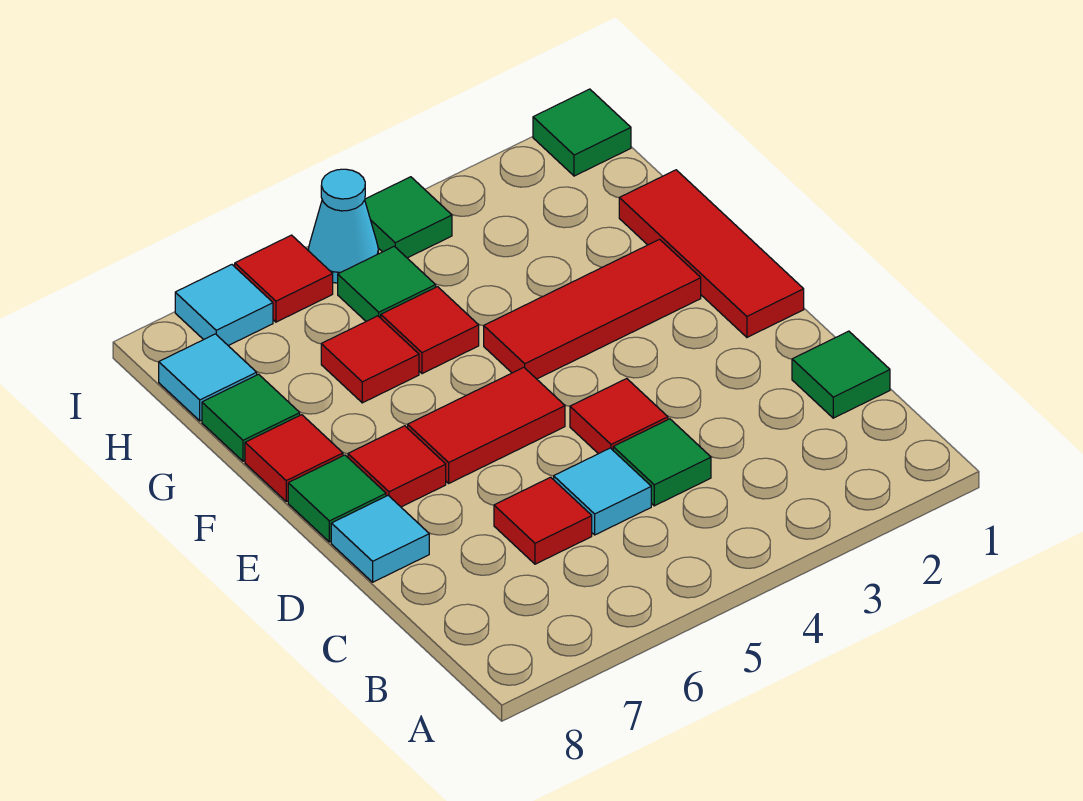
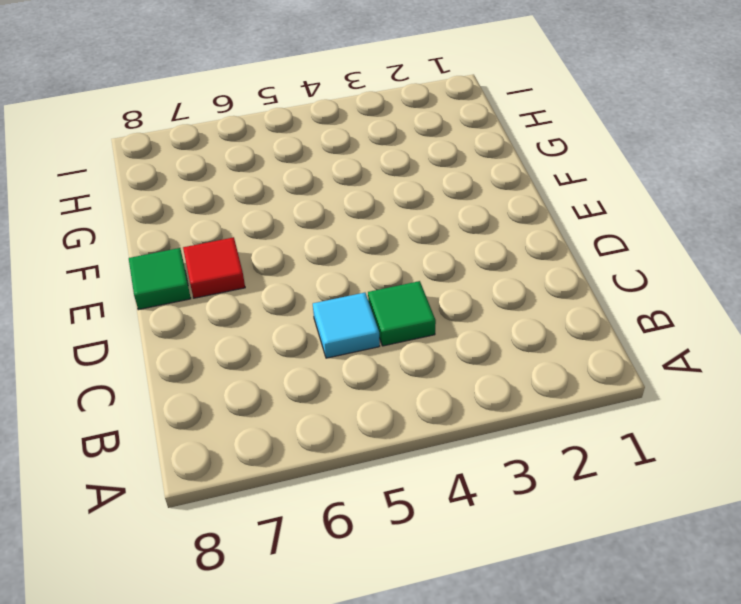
none -> green 1x1 tile [792,331,890,418]
none -> red 1x1 tile [494,477,592,564]
none -> red 1x1 tile [570,379,668,454]

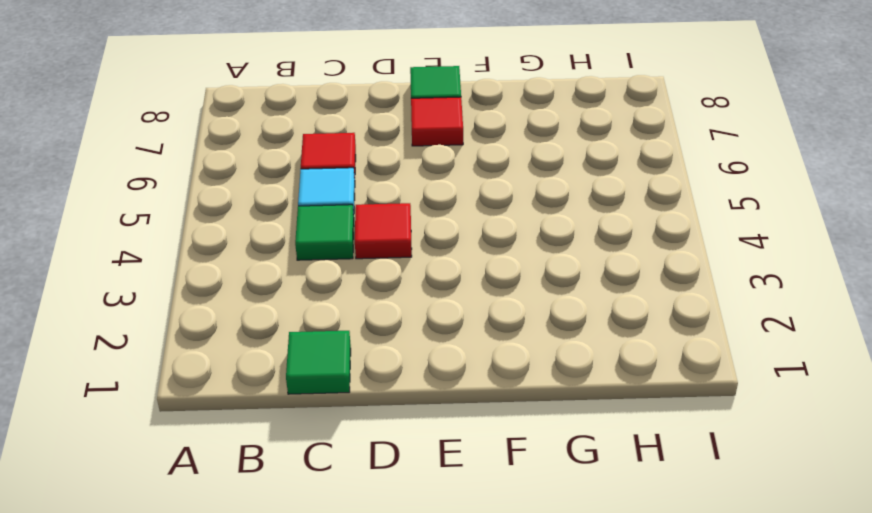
none -> cyan 1x1 tile [331,496,429,582]
none -> red 1x3 tile [619,170,804,337]
none -> red 1x2 tile [408,367,565,483]

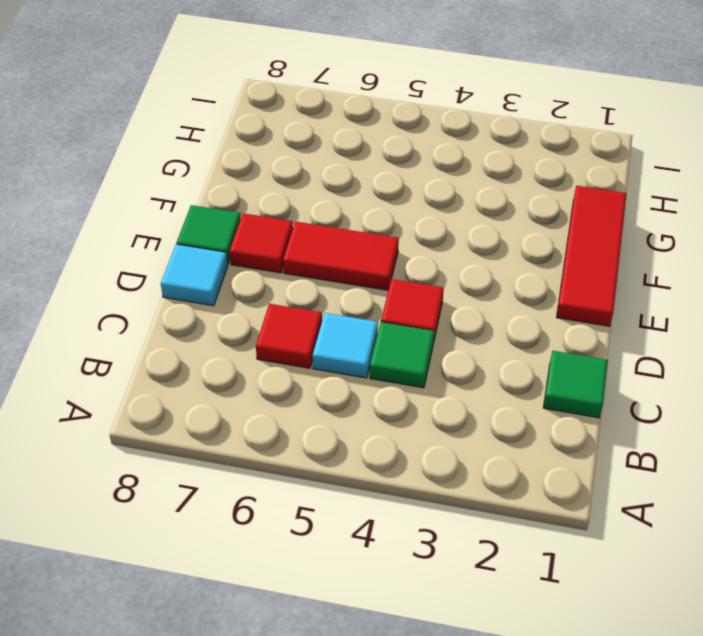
none -> red 1x3 tile [484,239,701,379]
none -> red 1x1 tile [245,415,343,502]
none -> red 1x1 tile [381,287,479,374]

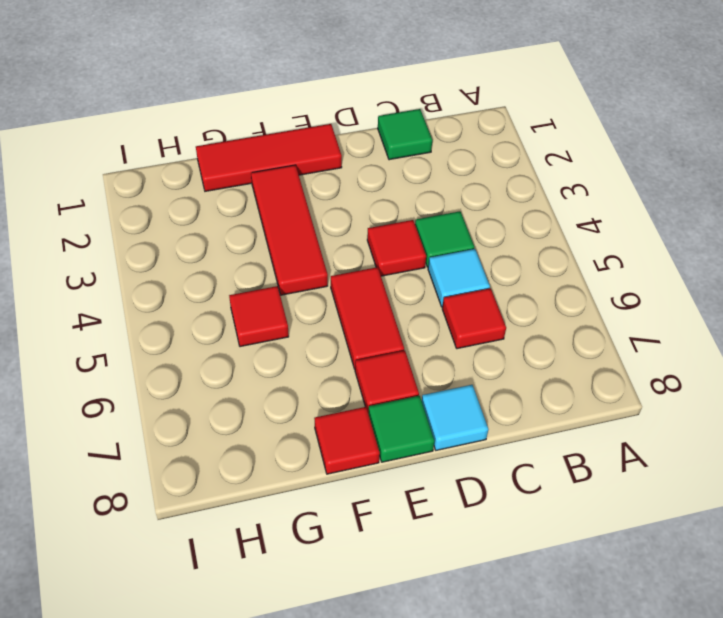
none -> red 1x1 tile [321,316,419,403]
none -> green 1x1 tile [202,374,300,461]
none -> green 1x1 tile [338,246,436,321]

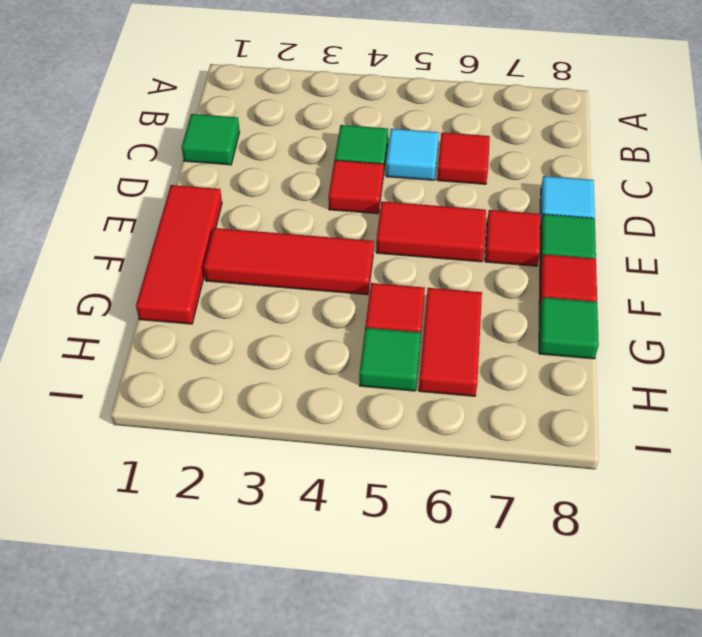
red 1x2 tile [419,288,482,396] -> red 1x1 tile [321,316,419,403]
none -> cyan 1x1 tile [159,334,257,421]
none -> green 1x1 tile [533,89,631,176]
none -> green 1x1 tile [365,177,452,258]

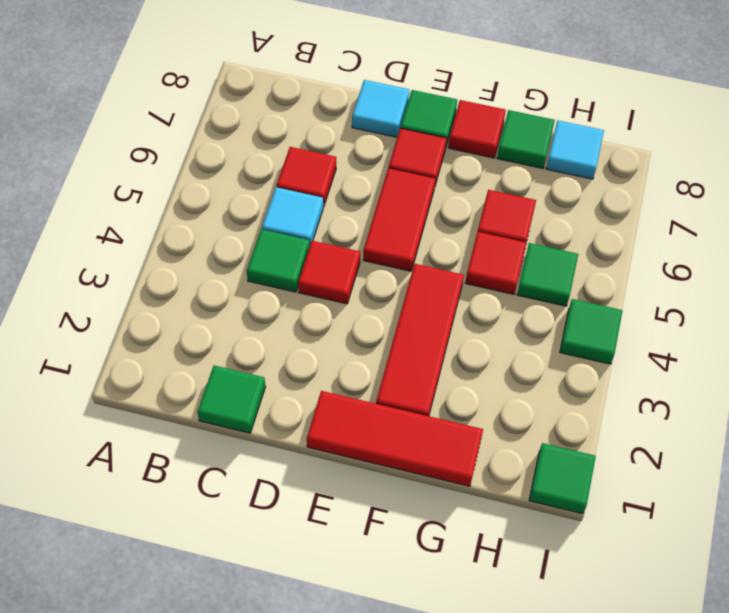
none -> cyan 1x1 cone [308,169,378,283]
none -> red 1x1 tile [235,235,333,322]
none -> cyan 1x1 tile [175,265,273,346]

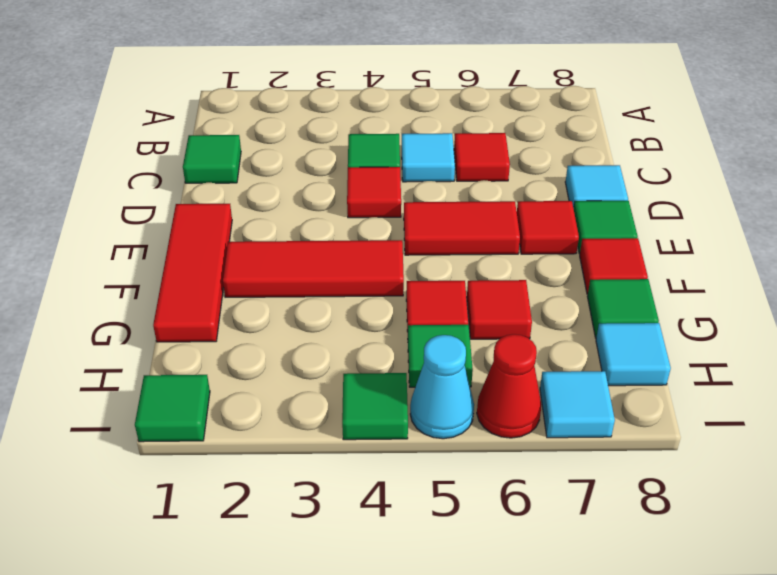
red 1x1 cone [477,334,541,438] -> red 1x1 tile [235,235,333,322]

